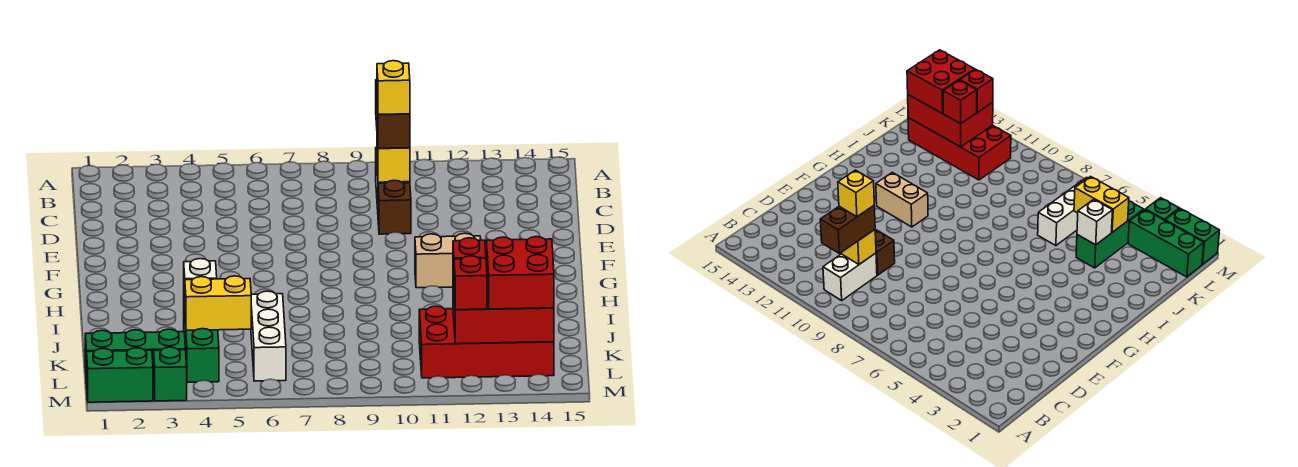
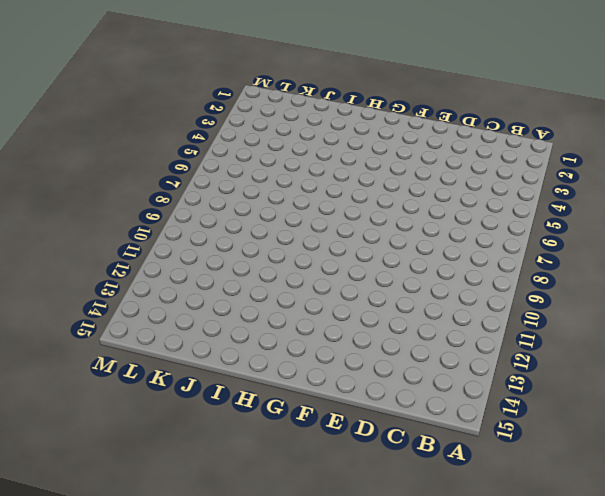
none -> white 1x2 brick [823,253,877,300]
none -> brown 1x1 brick [378,180,411,234]
none -> tan 1x2 brick [415,233,481,288]

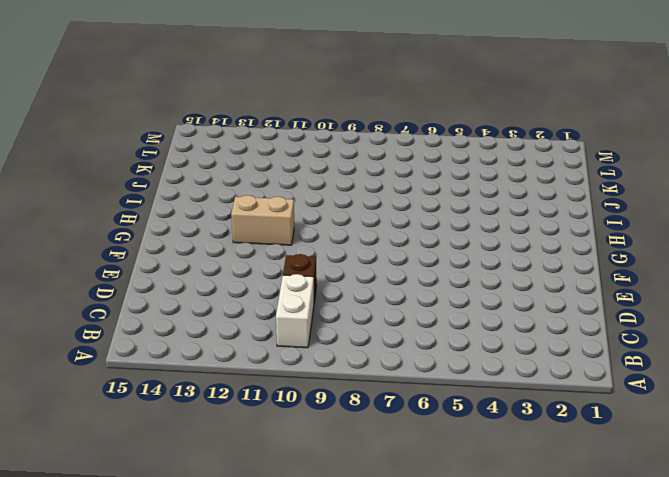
none -> green 1x3 brick [184,307,219,382]
none -> white 1x3 brick [251,291,286,381]
none -> red 2x4 brick [419,306,554,378]

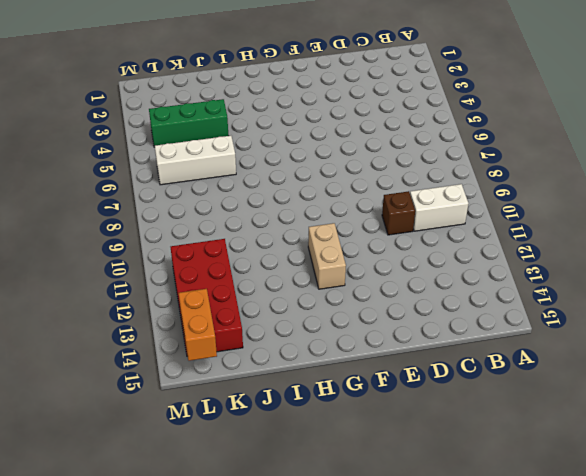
orange 1x2 brick [179,289,217,361] -> red 2x3 brick [453,283,554,344]
none -> green 1x3 brick [85,329,185,383]
none -> green 1x2 brick [87,348,153,402]
none -> green 1x1 brick [154,347,187,401]

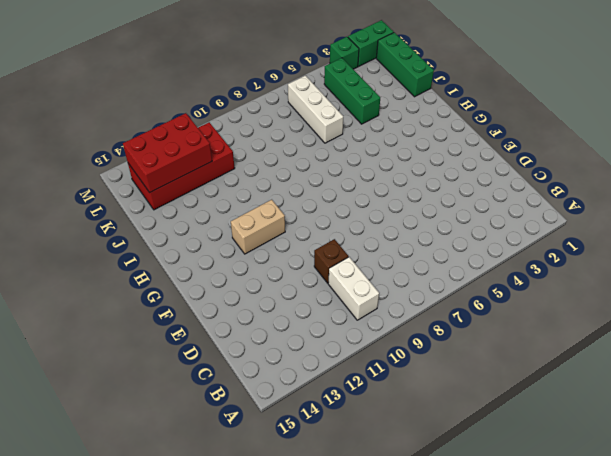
green 1x3 brick [376,32,434,97] -> green 1x3 brick turned to [85,329,185,383]
none -> yellow 1x1 brick [377,142,410,182]
none -> white 1x1 brick [184,259,217,307]
none -> yellow 1x2 brick [185,276,251,330]

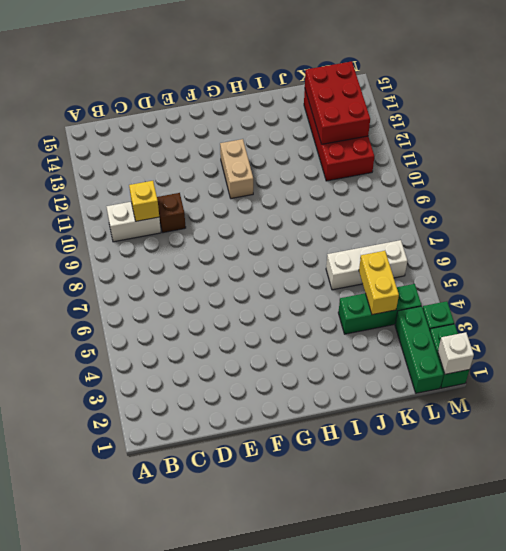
white 1x1 brick [438,332,474,374] -> white 1x1 brick moved to [184,259,217,307]
none -> brown 1x2 brick [376,80,410,148]
none -> red 1x1 brick [453,238,486,283]
none -> red 2x2 brick [486,237,554,309]

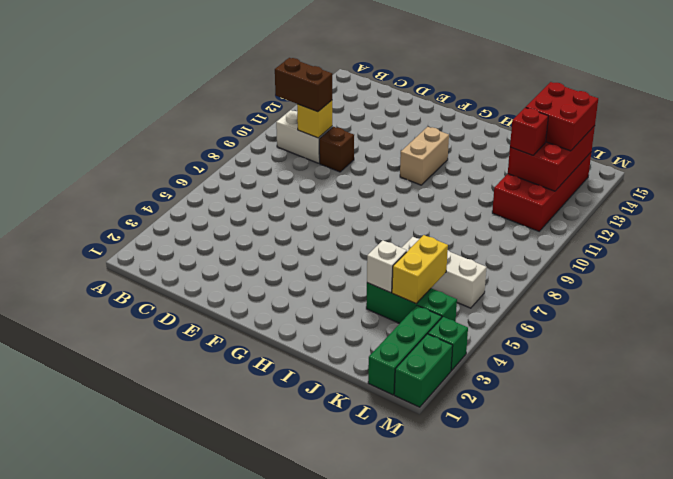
none -> red 1x1 brick [454,256,487,310]
none -> yellow 1x1 brick [377,61,410,114]

